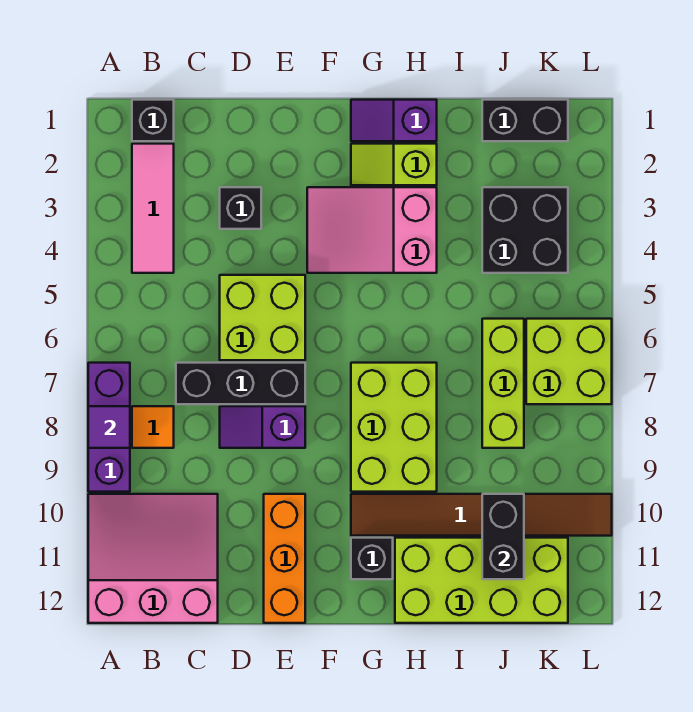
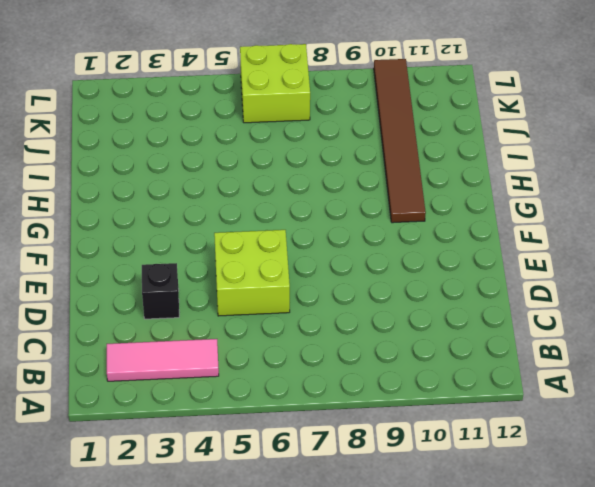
none -> purple 1x3 brick [88,363,130,492]
none -> pink 3x3 slope [88,494,218,623]
none -> black 1x1 brick [132,100,174,141]

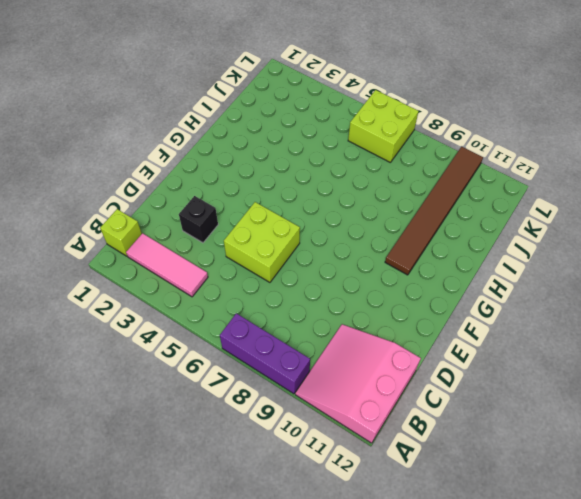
lime 1x1 brick [100,209,142,256] -> black 1x1 brick [132,100,174,141]
none -> orange 1x1 tile [132,406,174,448]
none -> black 1x3 brick [176,363,305,404]
none -> purple 1x2 slope [220,406,305,448]

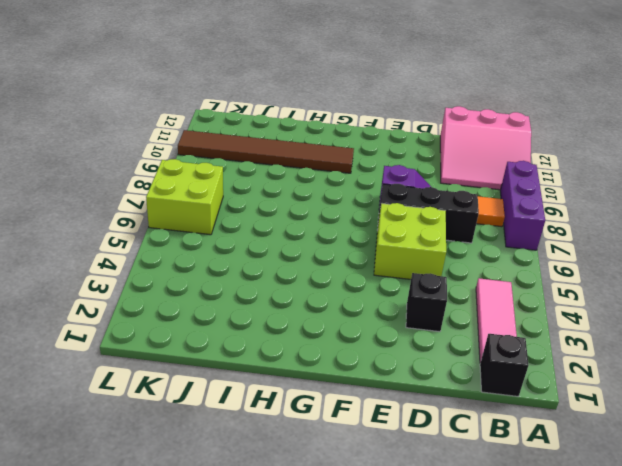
none -> orange 1x3 brick [264,494,305,623]
none -> pink 2x3 slope [307,187,437,273]
none -> purple 1x2 slope [351,100,437,141]

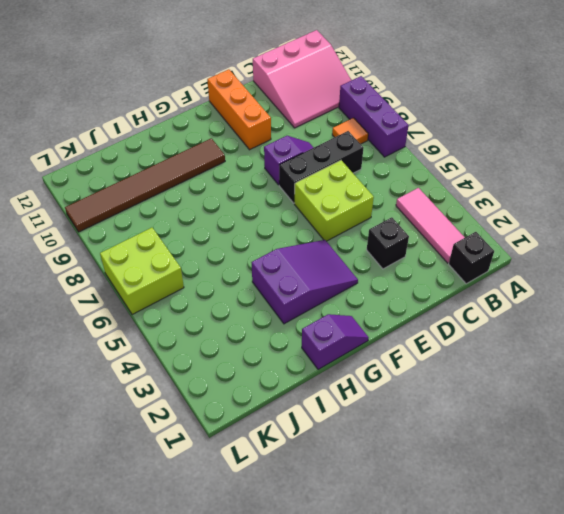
purple 2x3 slope [252,240,358,324] -> pink 2x3 slope [307,187,437,273]
none -> lime 1x2 slope [351,144,437,185]
none -> lime 2x3 brick [351,363,437,492]
none -> black 1x1 brick [351,538,393,579]

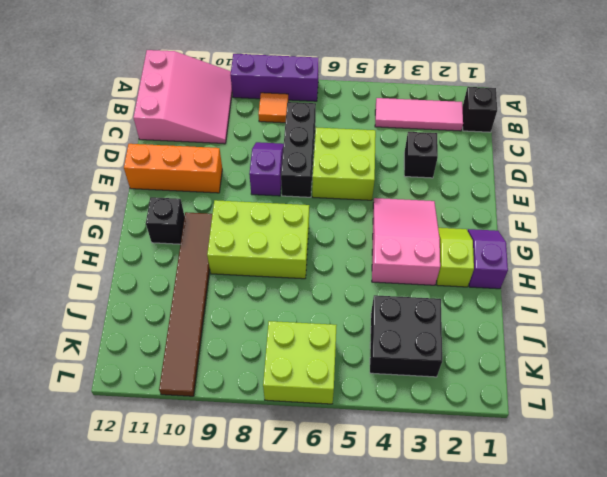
none -> lime 2x4 brick [395,538,568,623]
none -> black 1x2 brick [482,100,568,141]
none -> lime 1x3 brick [482,319,524,448]

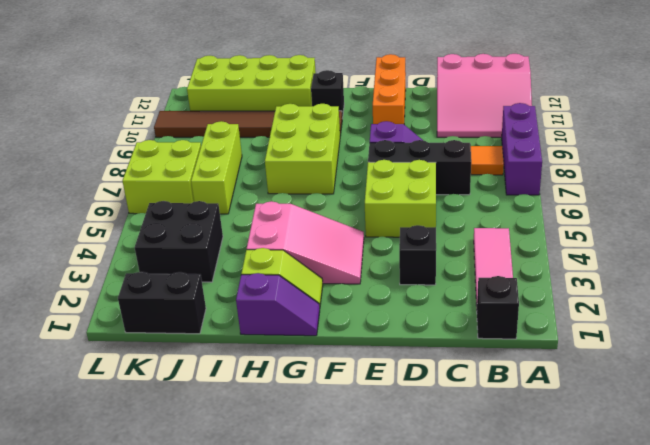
none -> purple 1x1 tile [88,406,130,448]
none -> black 1x2 brick [482,494,524,579]

